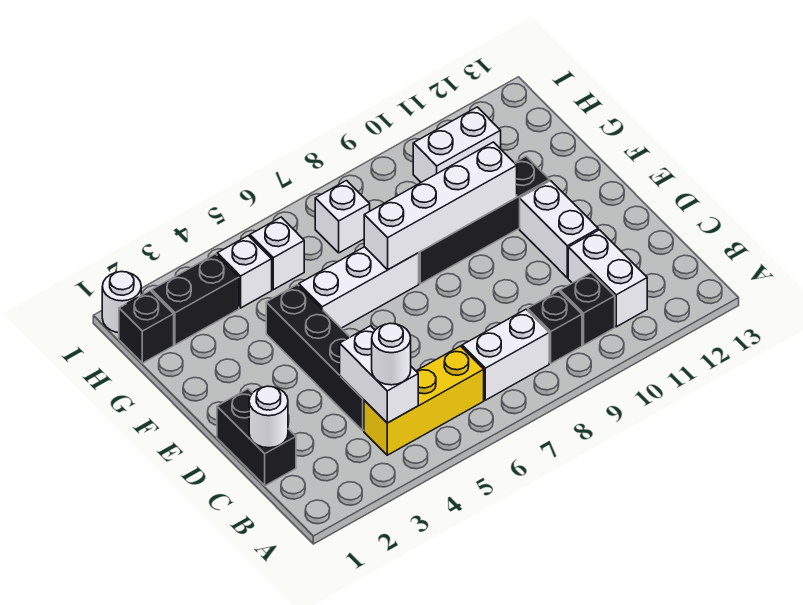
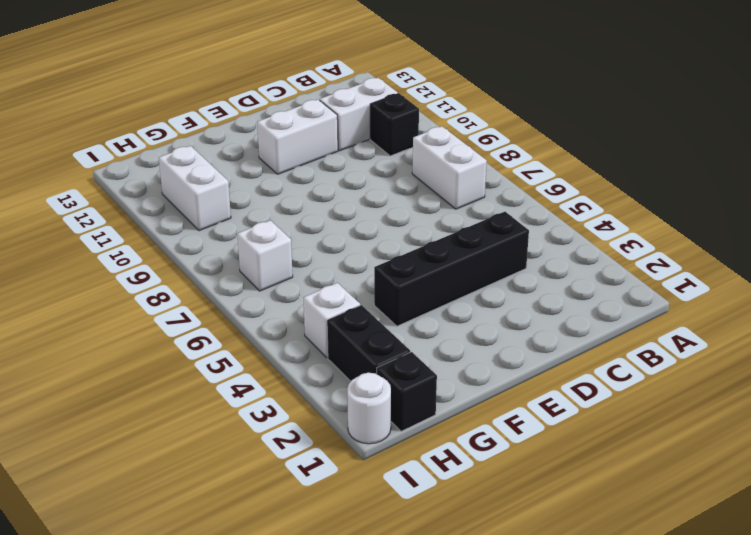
none -> yellow 1x3 brick [364,346,484,455]
none -> black 1x1 brick [528,291,582,363]
none -> black 1x2 brick [217,389,296,486]

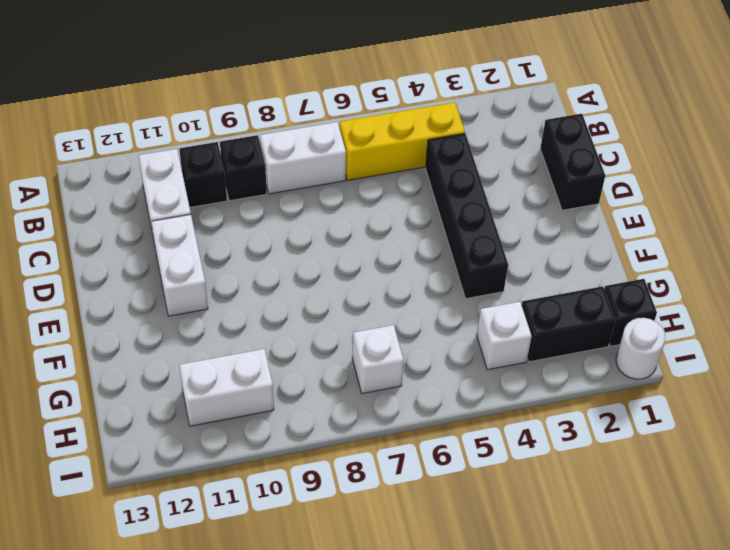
none -> white 1x3 brick [299,247,419,328]
none -> black 1x4 brick [419,156,550,284]
none -> white 1x1 brick [250,217,304,290]

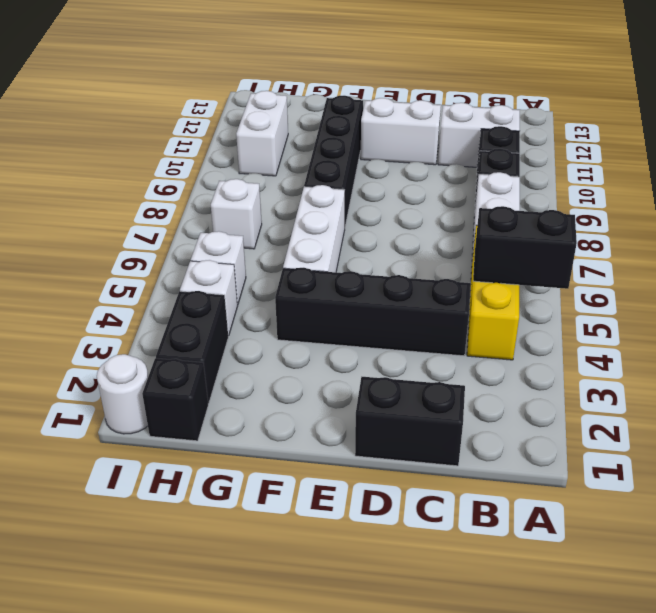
black 1x2 brick [473,206,577,289] -> none
none -> white 1x2 brick [340,326,418,423]
none -> white 1x1 round brick [249,386,288,448]
none -> white 1x4 brick [364,142,517,270]

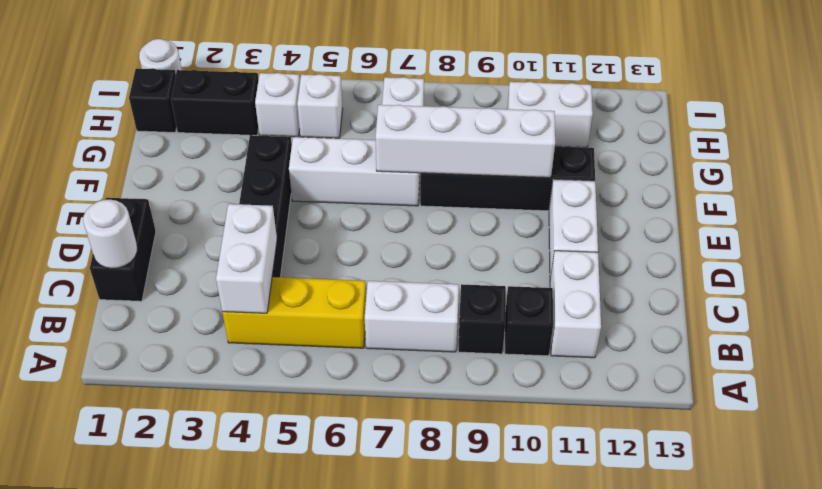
none -> white 1x1 round brick [372,323,411,385]

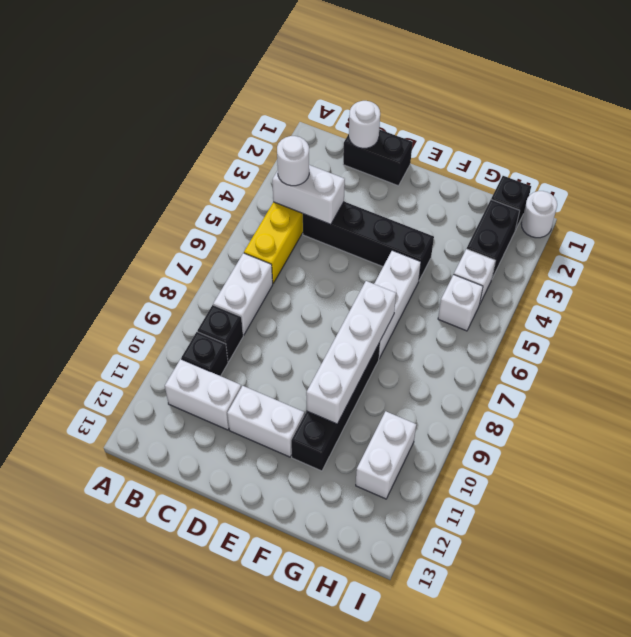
none -> white 1x1 brick [315,181,370,253]

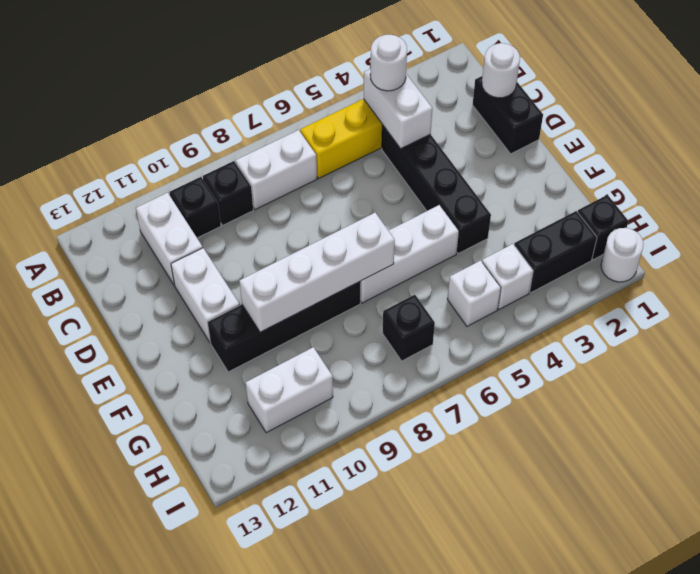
black 1x1 brick [382,295,435,361] -> white 1x1 brick [315,181,370,253]

